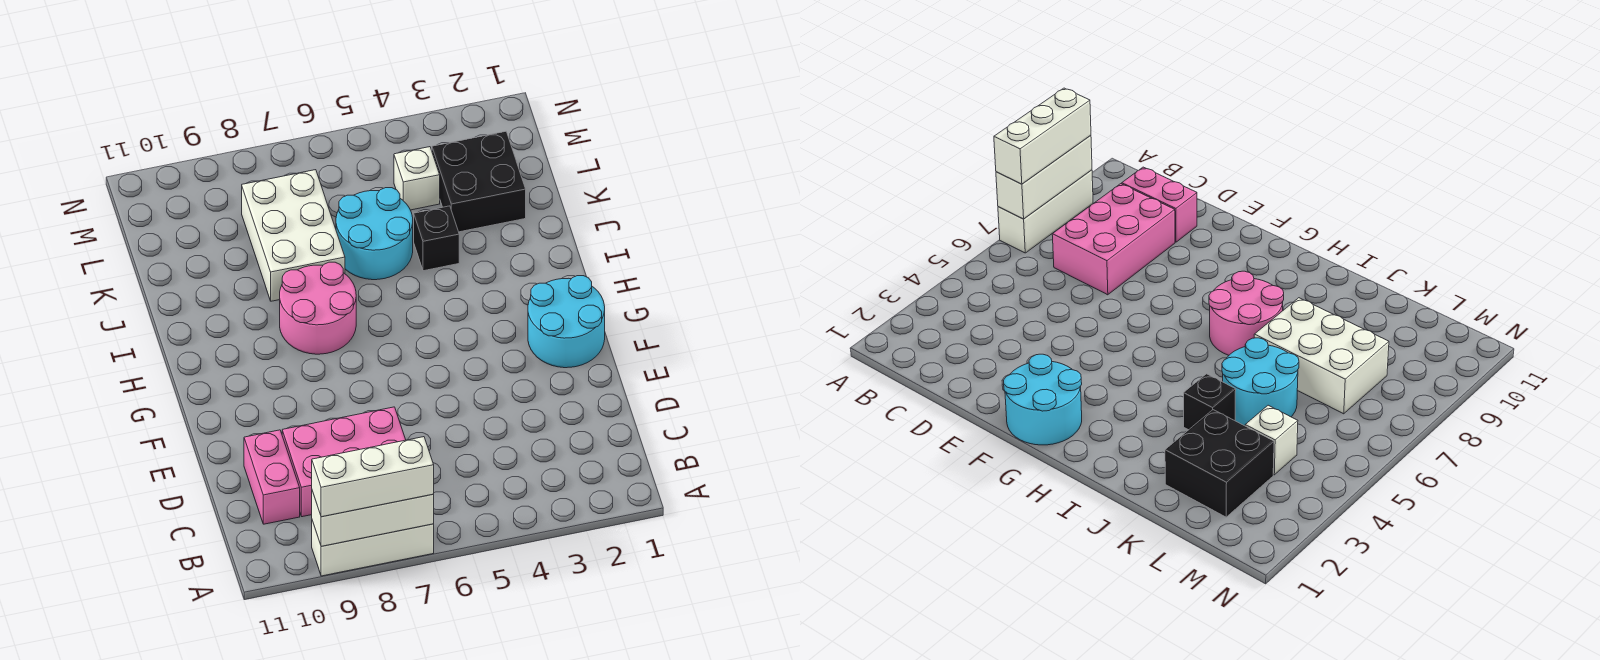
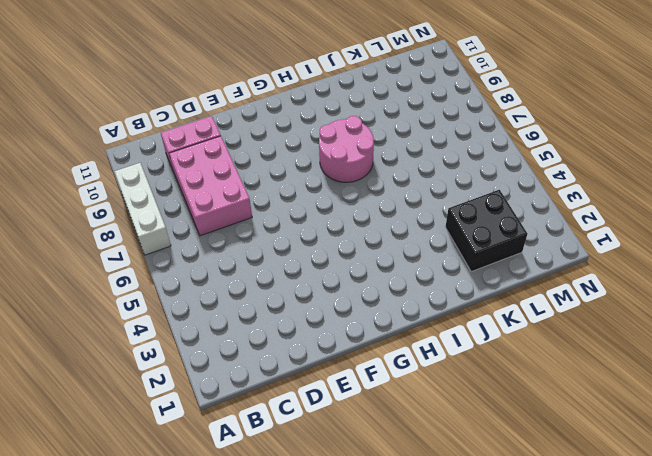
none -> cyan 2x2 round brick [528,276,605,368]
none -> black 1x1 brick [414,206,459,271]
none -> cyan 2x2 round brick [336,188,413,280]

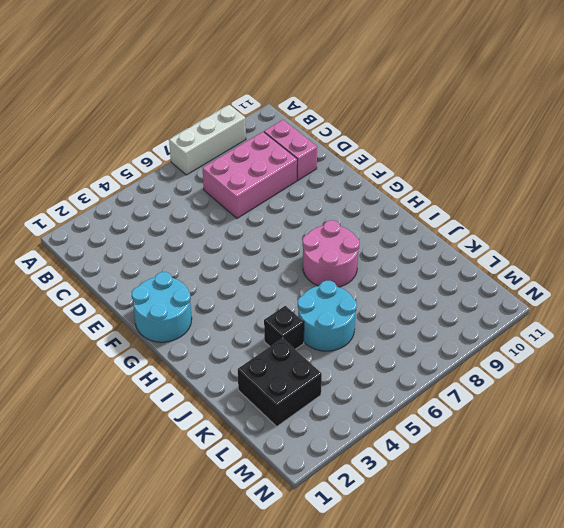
none -> white 2x3 brick [242,170,345,301]
none -> white 1x1 brick [394,147,440,210]
none -> white 1x3 brick [312,491,434,546]

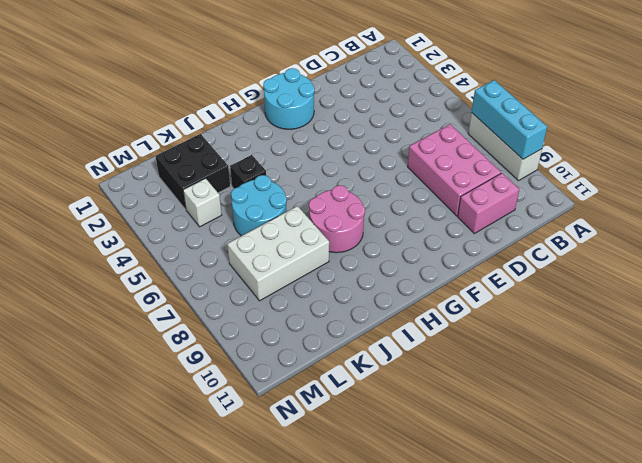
cyan 1x3 brick [472,80,547,159] -> white 1x3 brick [312,491,434,546]
none -> white 1x3 brick [312,437,434,517]

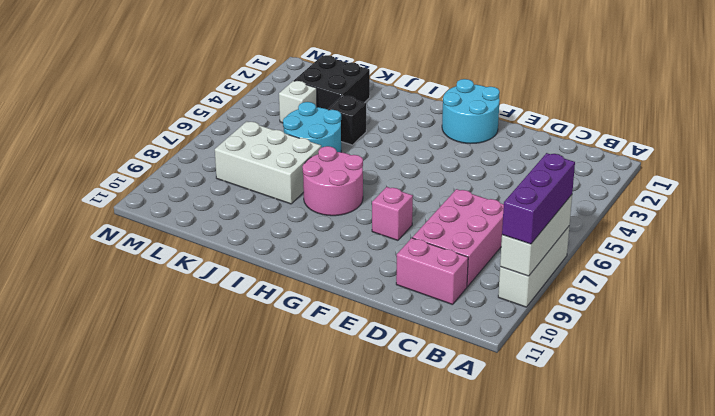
purple 1x3 brick [502,153,575,244] -> white 1x3 brick [312,437,434,517]
pink 1x1 brick [372,187,413,240] -> none

